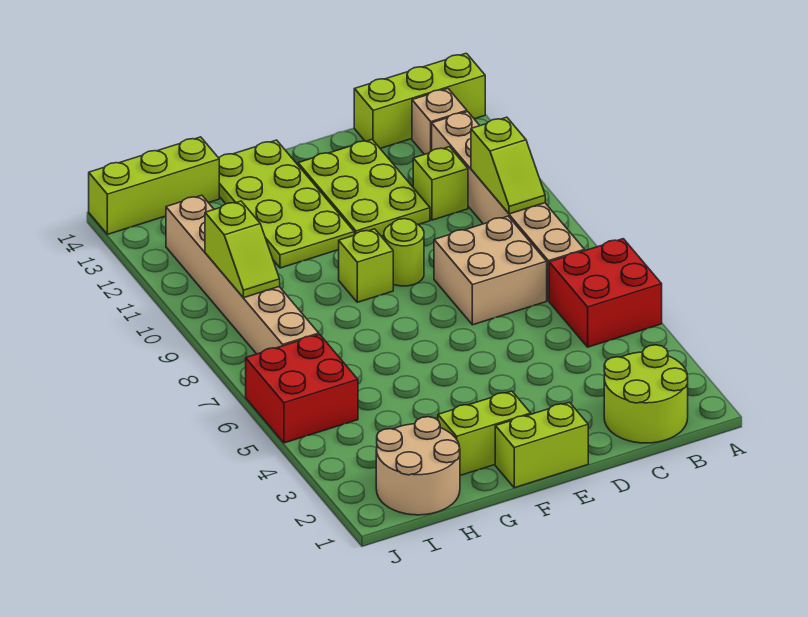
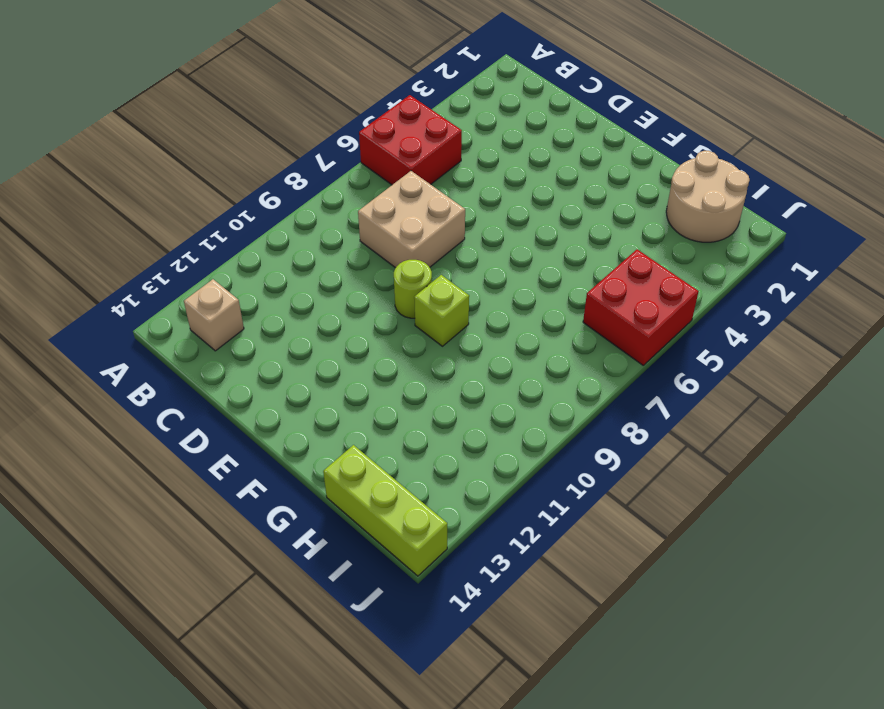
none -> lime 1x3 brick [354,53,485,148]
none -> lime 2x2 round brick [604,345,688,443]
none -> tan 1x6 brick [432,112,585,301]

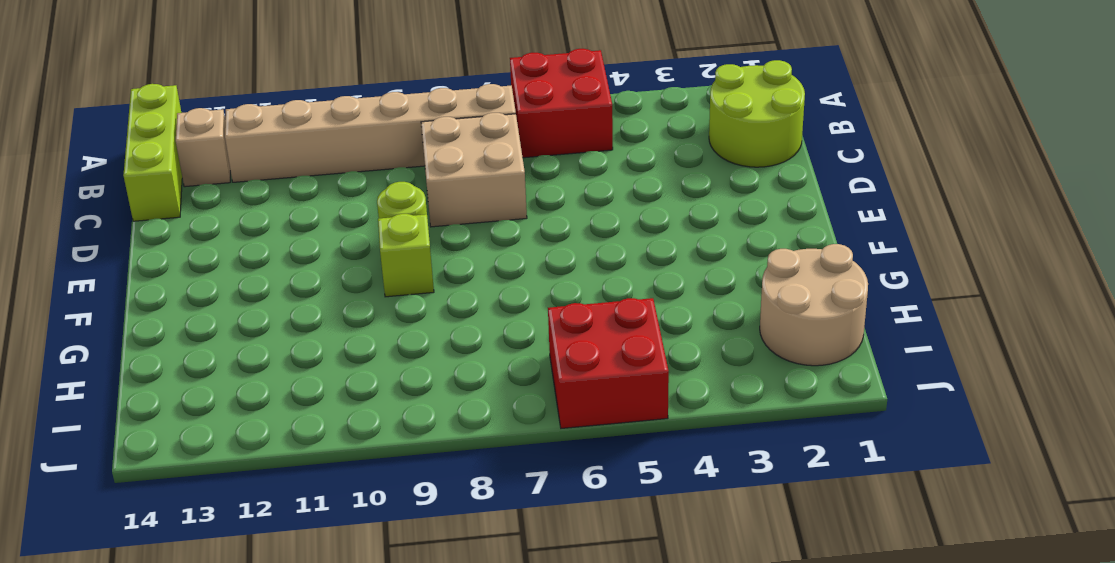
none -> lime 1x1 brick [413,147,468,220]
none -> lime 2x3 plate [298,140,430,236]
none -> lime 1x2 brick [495,402,588,488]

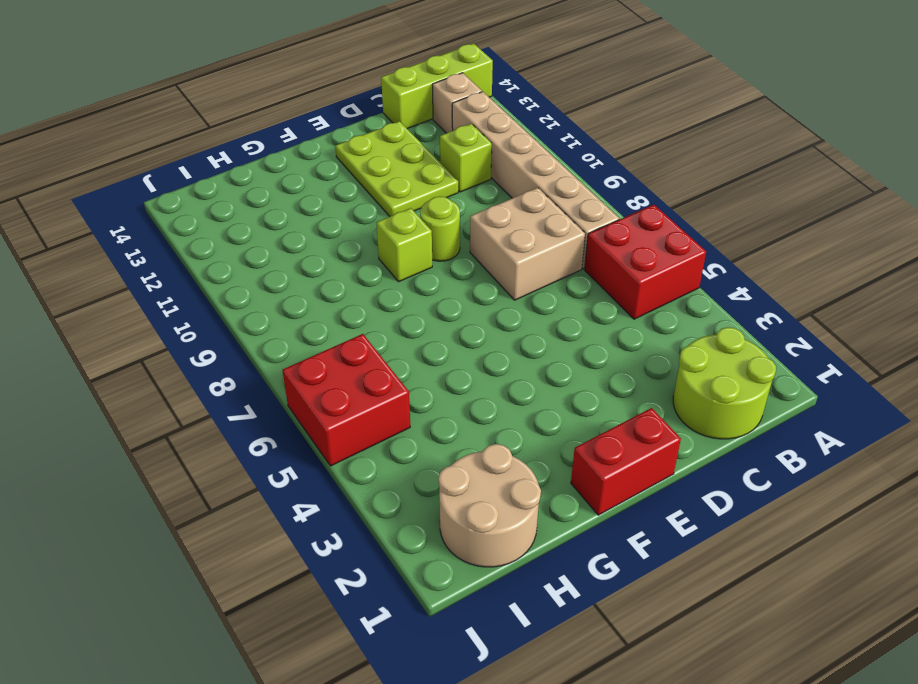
red 1x2 brick [571,408,681,515] -> lime 1x2 brick [495,402,588,488]
none -> lime 1x2 brick [438,391,531,475]
none -> lime 2x4 plate [219,140,354,268]
none -> lime 1x3 brick [89,137,219,234]

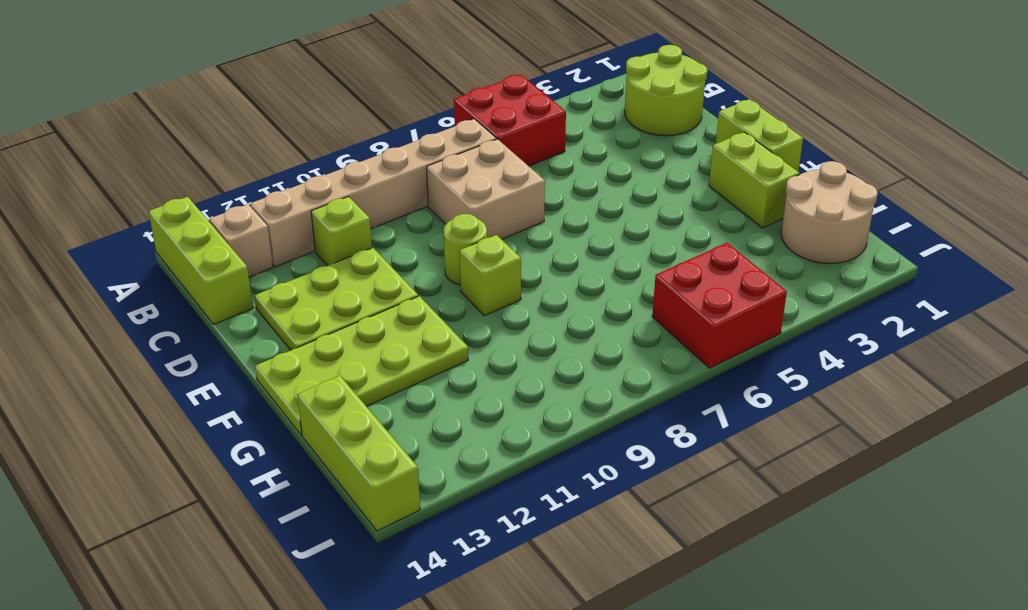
none -> tan 1x6 brick [166,195,319,354]
none -> lime 1x2 slope [471,117,545,214]
none -> lime 1x2 slope [205,201,280,298]

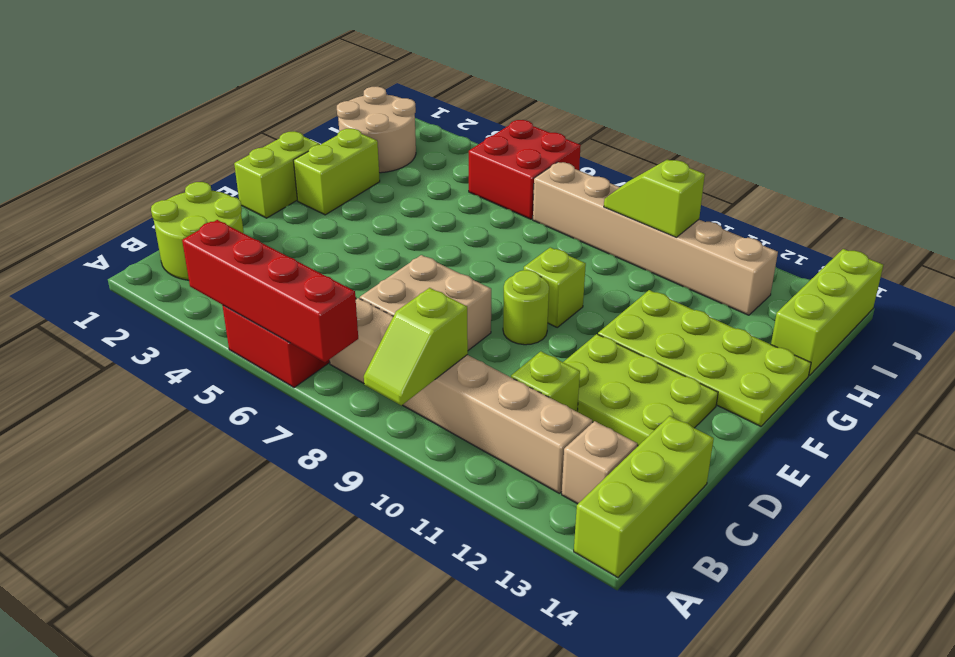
red 1x4 brick [182,220,358,362] -> none
lime 1x2 slope [364,288,468,405] -> lime 1x2 slope turned to [471,117,545,214]

